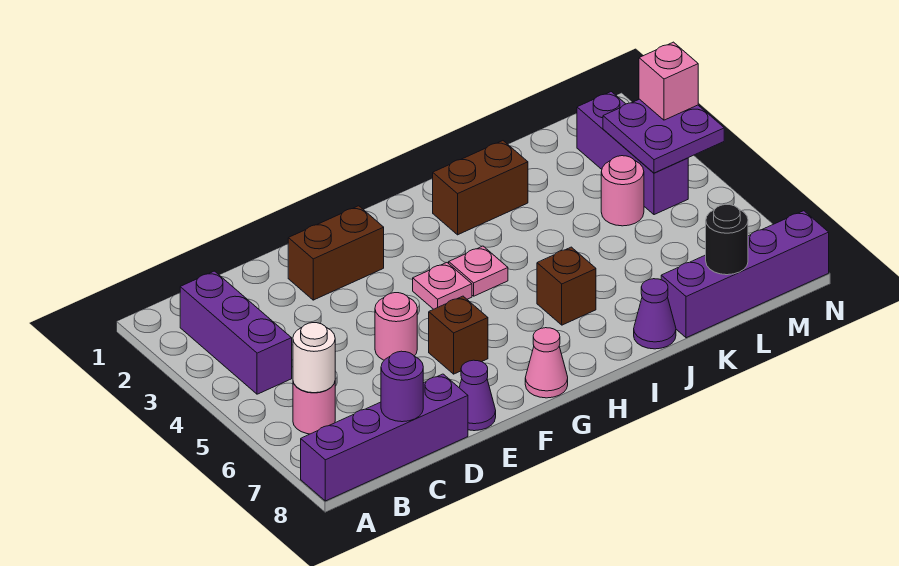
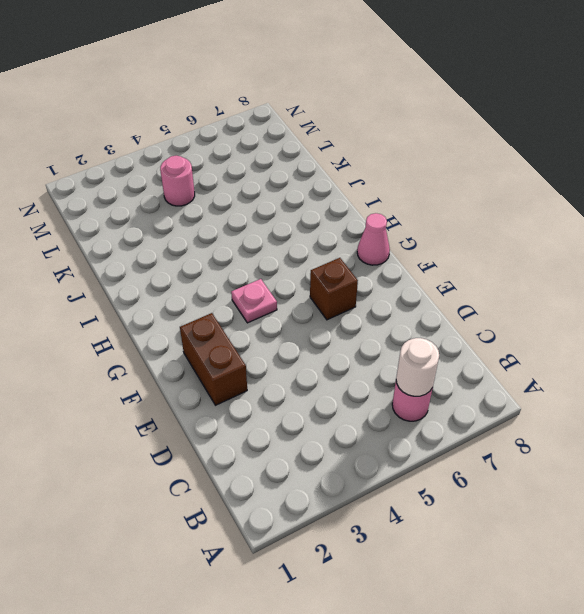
none -> purple 1x4 brick [301,374,468,501]
none -> purple 1x3 brick [180,271,292,394]
none -> pink 1x1 round brick [375,293,417,360]

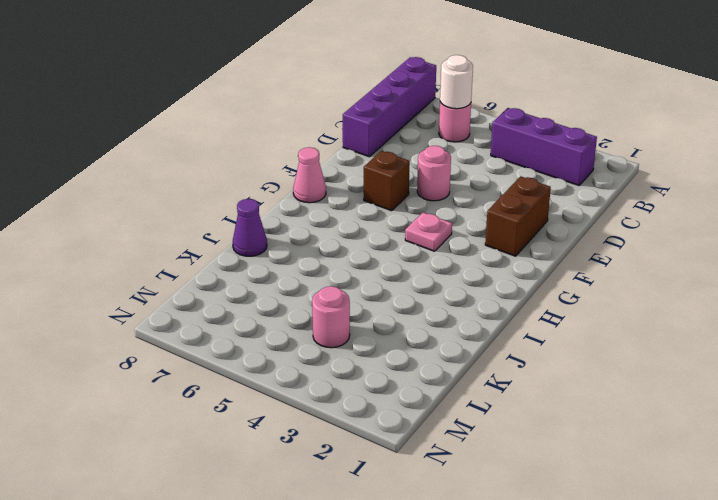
none -> purple 1x1 cone [459,360,496,431]
none -> pink 1x1 plate [448,246,508,296]
none -> brown 1x2 brick [433,141,528,235]

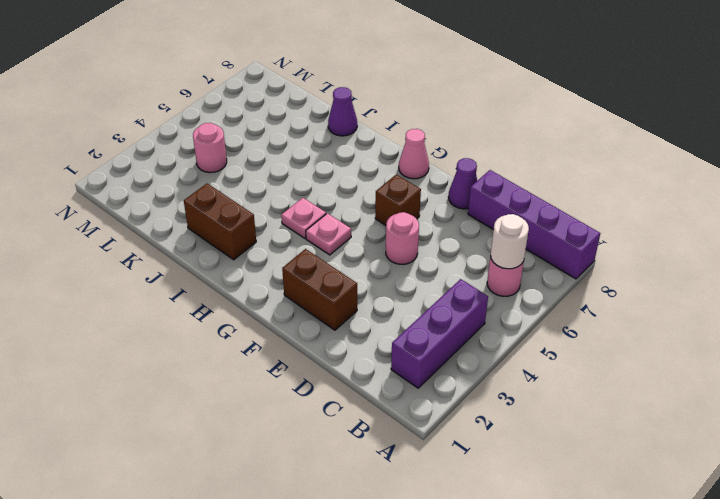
none -> brown 1x1 brick [537,247,596,325]
none -> purple 1x4 brick [661,211,829,338]
none -> purple 1x3 brick [577,92,688,215]

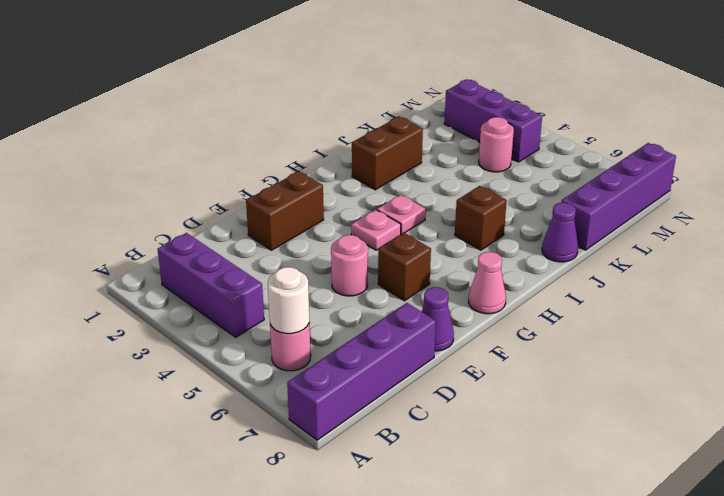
none -> purple 1x1 round brick [381,351,423,422]
none -> black 1x1 round brick [706,204,748,275]
none -> purple 2x2 plate [603,99,724,173]

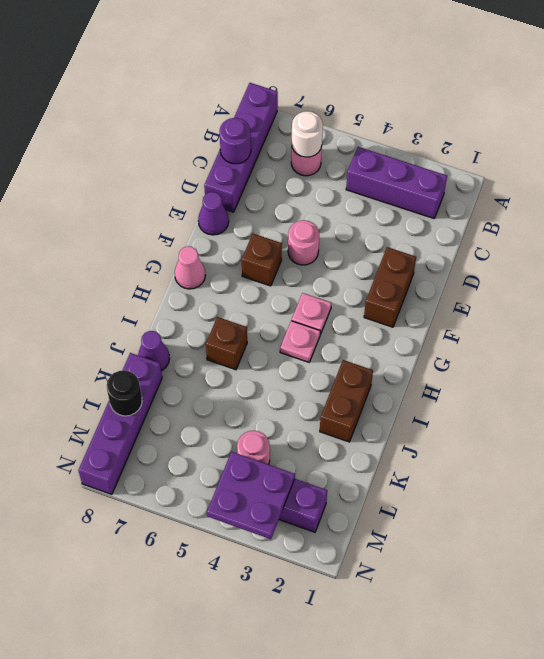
none -> pink 1x1 brick [639,42,698,120]

